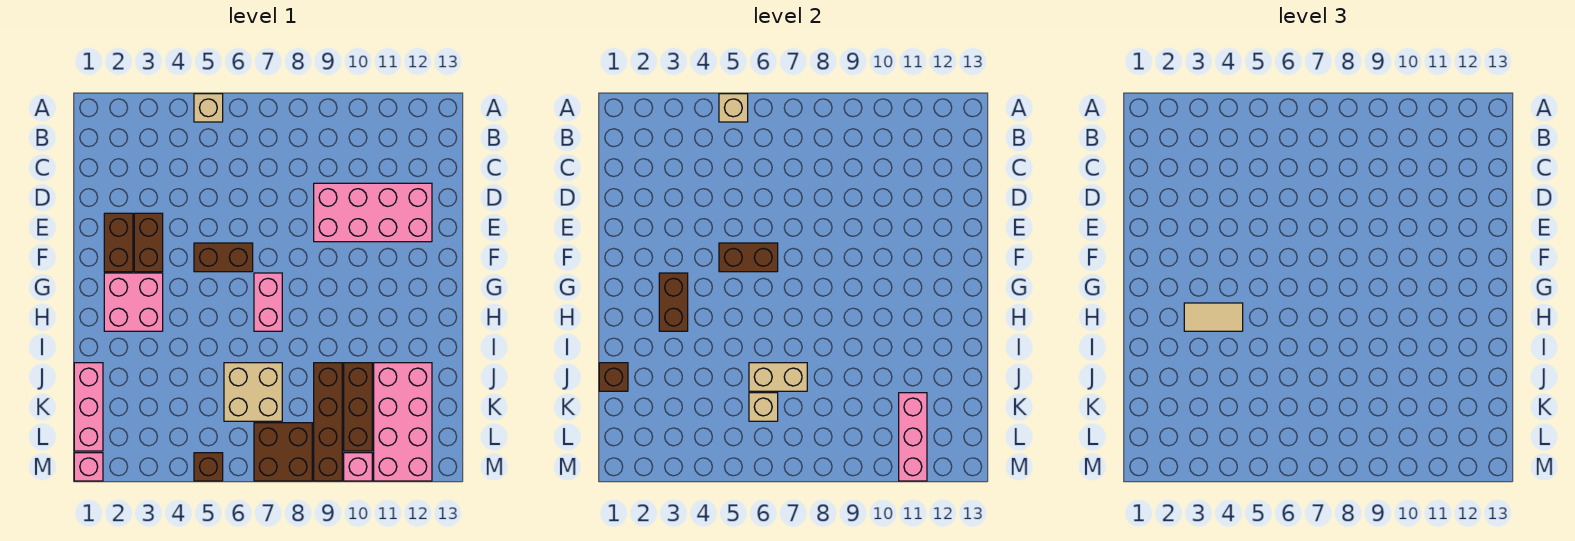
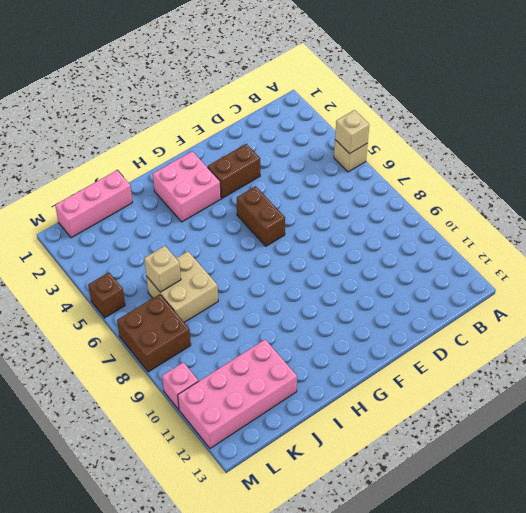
none -> pink 2x4 brick [314,183,432,242]
none -> brown 1x2 brick [104,213,133,272]
none -> pink 1x2 brick [254,273,282,331]

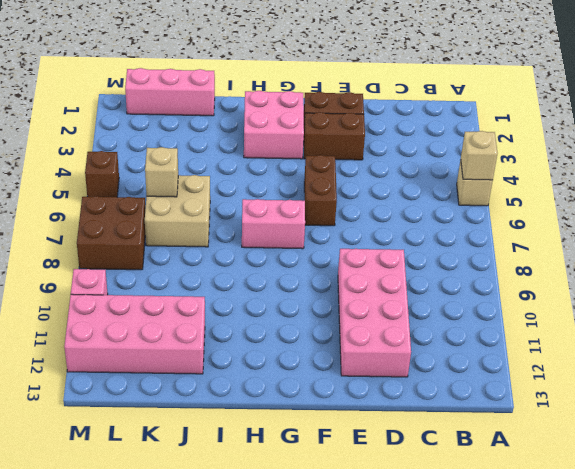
none -> brown 1x4 brick [314,363,342,481]
none -> brown 1x3 brick [344,363,372,451]
none -> pink 1x1 brick [74,453,103,481]

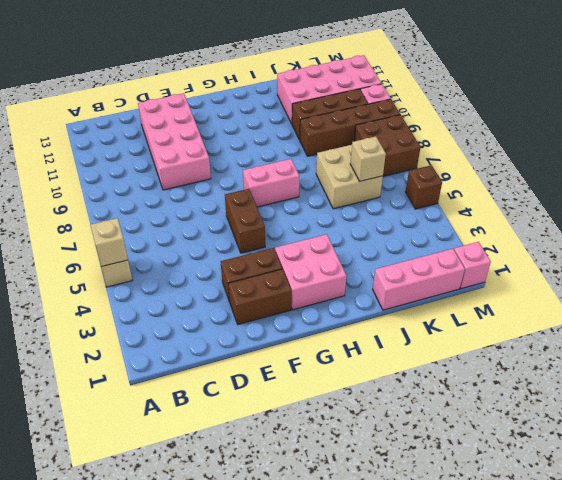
none -> brown 1x2 brick [719,243,778,272]
none -> brown 1x2 brick [659,273,688,331]
none -> brown 1x1 brick [599,363,628,391]

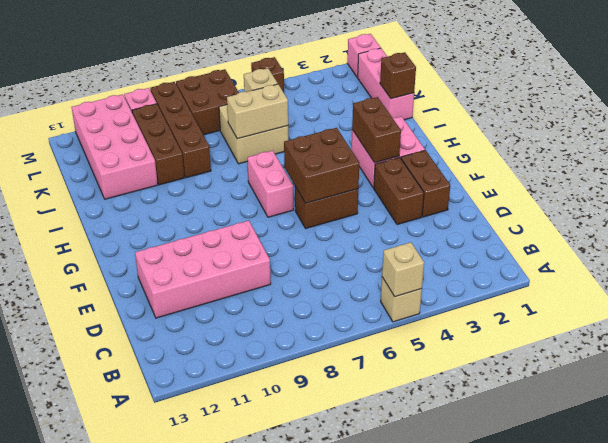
brown 2x2 brick [284,128,359,203] -> brown 1x2 brick [719,243,778,272]
none -> pink 1x3 brick [899,393,927,481]
none -> tan 1x2 tile [1184,303,1243,331]

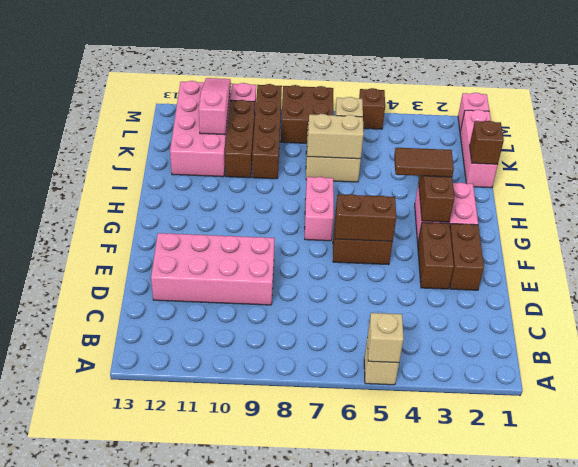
brown 1x2 tile [394,148,454,177] -> tan 1x2 tile [1184,303,1243,331]
pink 1x3 slope [199,78,231,135] -> pink 1x3 brick [899,393,927,481]

